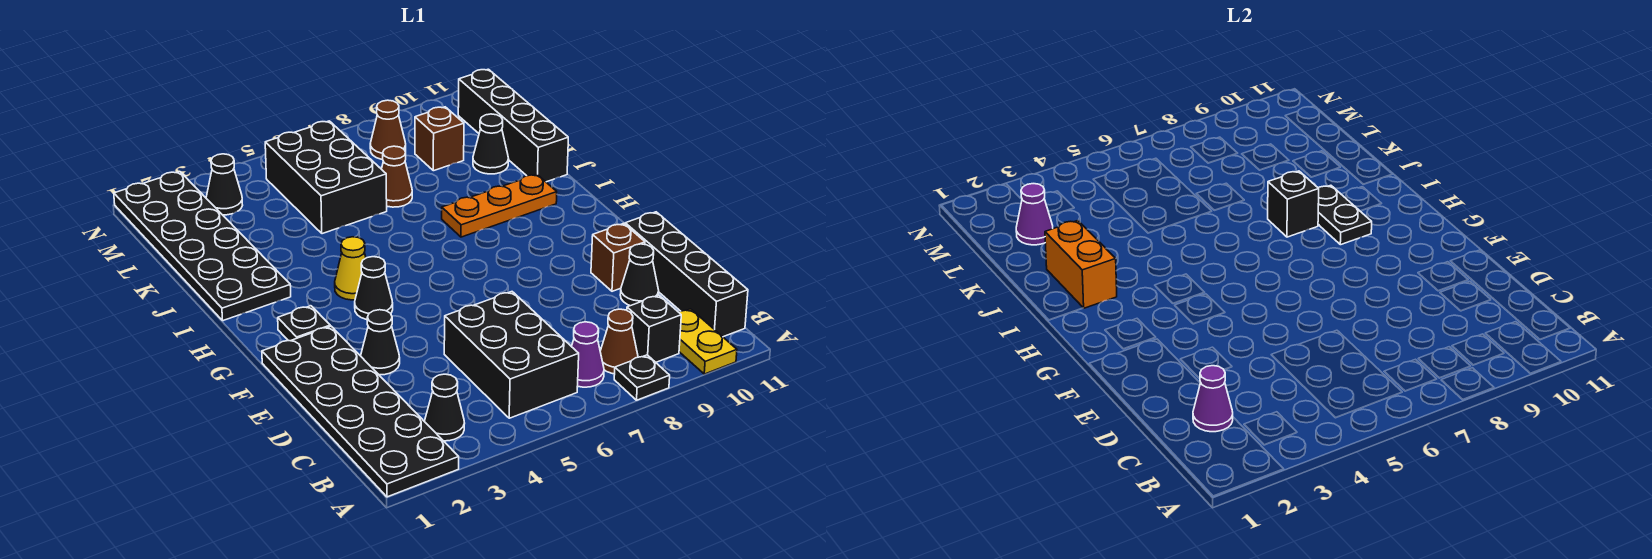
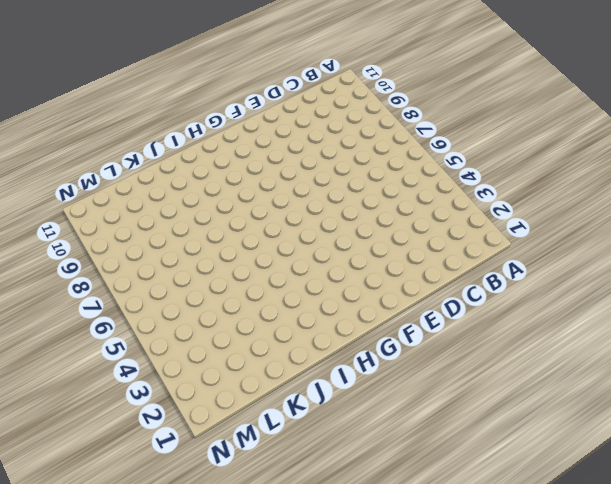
none -> black 2x6 plate [262,326,459,497]
none -> black 1x1 plate [614,355,670,400]
none -> yellow 1x2 plate [679,309,737,374]

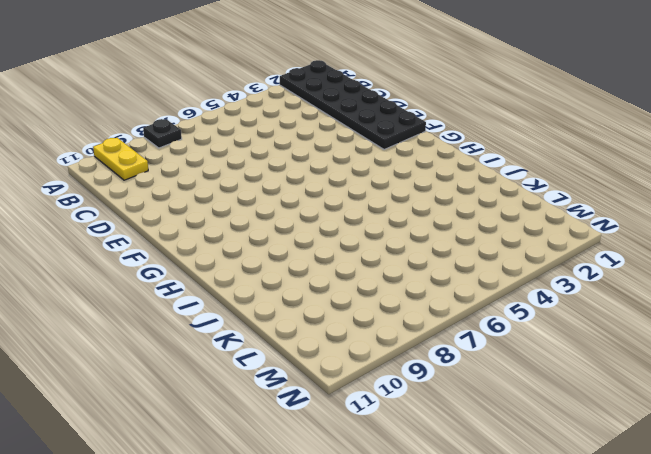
none -> black 1x1 cone [425,374,465,441]
none -> black 2x3 brick [444,292,579,418]
none -> purple 1x1 cone [571,322,604,387]

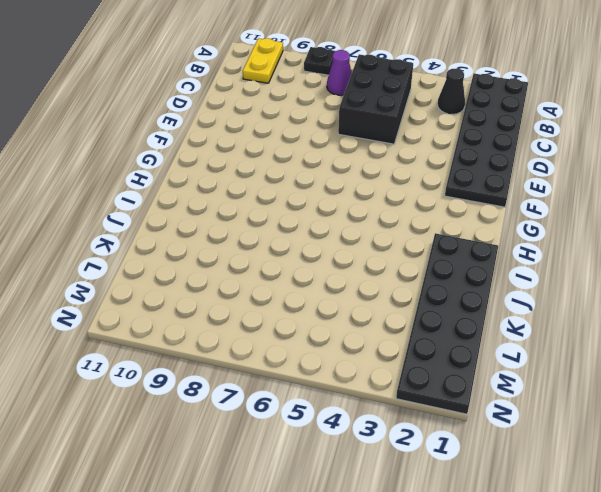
none -> brown 1x1 cone [600,309,638,374]
none -> black 1x1 brick [627,295,681,362]
none -> black 1x4 brick [625,212,748,337]

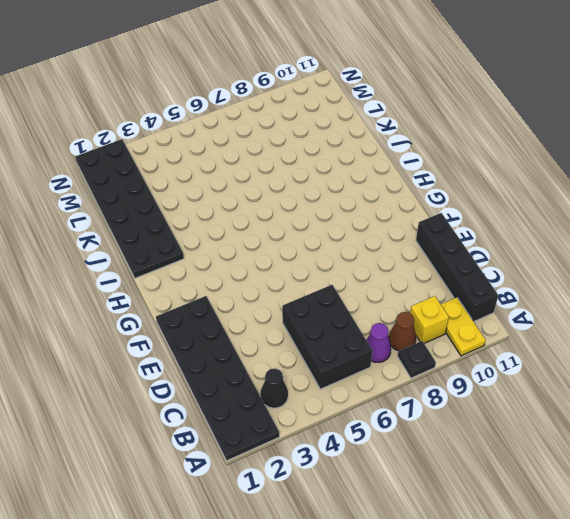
yellow 1x1 brick [410,296,449,343] -> black 1x1 brick [627,295,681,362]
none -> black 1x1 cone [620,244,659,306]
none -> black 1x1 cone [361,310,400,375]
none -> brown 1x1 brick [591,223,645,291]

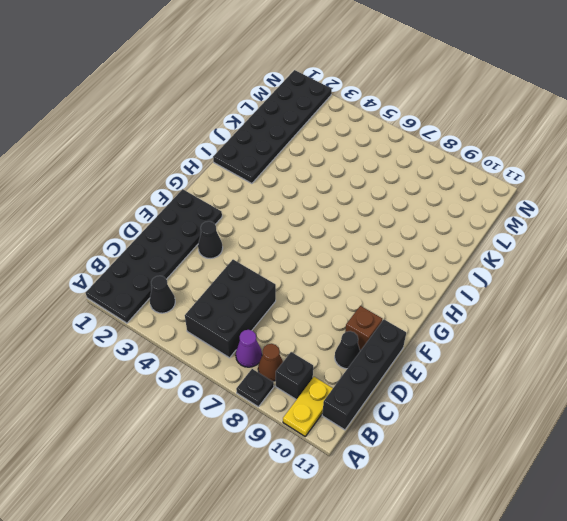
none -> black 1x1 plate [278,306,330,341]
none -> black 1x1 cone [355,257,393,320]
none -> yellow 1x1 cone [335,237,366,300]

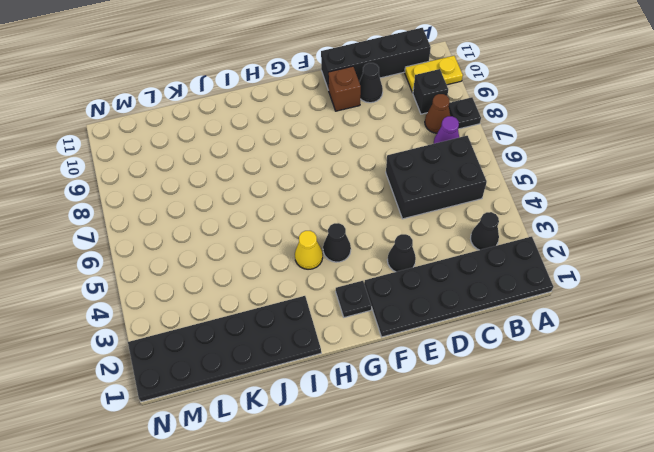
none -> orange 1x3 plate [442,174,557,237]
none -> black 1x4 brick [458,69,568,182]
none -> black 2x3 brick [265,121,387,234]

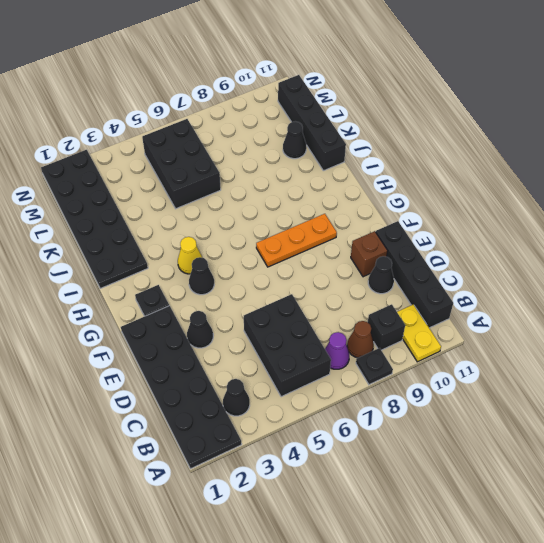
orange 1x3 plate [256,214,337,267] -> orange 1x3 plate moved to [442,174,557,237]
none -> brown 1x1 cone [382,146,412,207]
none -> brown 1x1 brick [415,107,464,171]
none -> black 1x1 cone [206,154,243,215]

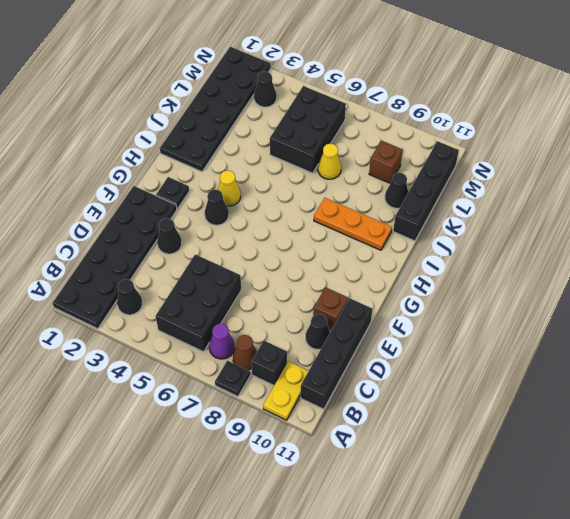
yellow 1x1 cone [318,144,341,179] -> brown 1x1 cone [382,146,412,207]
none -> brown 1x1 cone [370,100,406,160]
none -> purple 1x1 cone [1193,366,1233,432]
none -> black 1x2 plate [1318,185,1372,245]

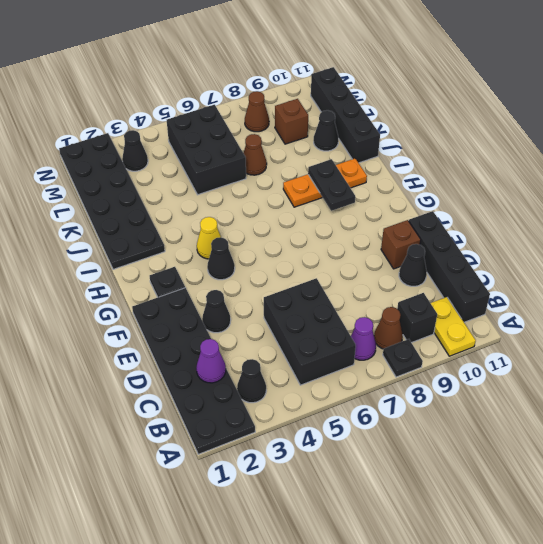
none -> orange 1x2 brick [1045,221,1117,308]
none -> black 1x1 brick [1268,171,1319,237]
none -> purple 1x1 cone [1016,184,1053,245]

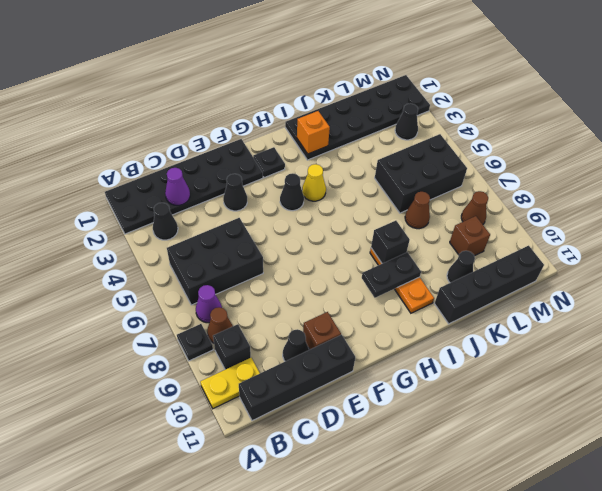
orange 1x1 brick [297,111,330,154] -> orange 1x2 brick [1045,221,1117,308]
none -> purple 1x1 cone [1016,184,1053,245]

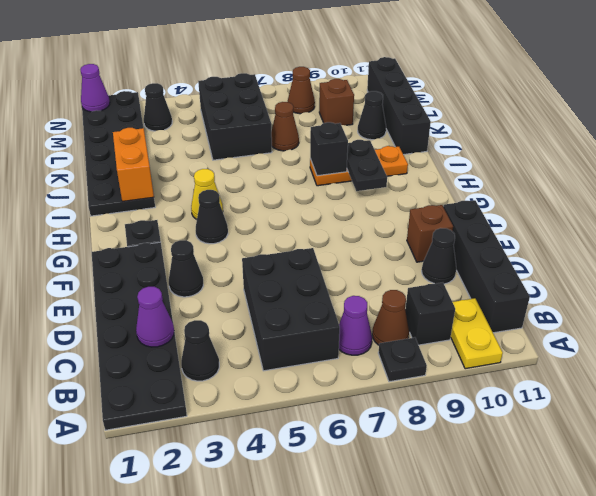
purple 1x1 cone [80,64,110,112] -> purple 1x1 cone moved to [1016,184,1053,245]

